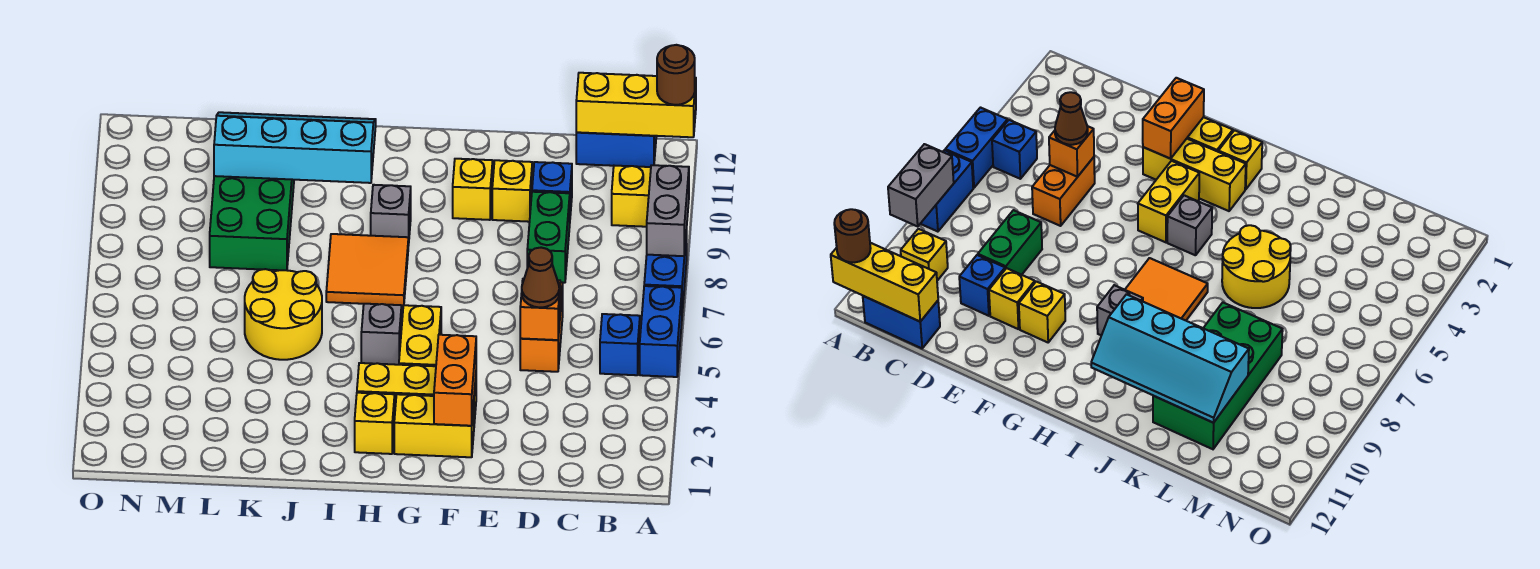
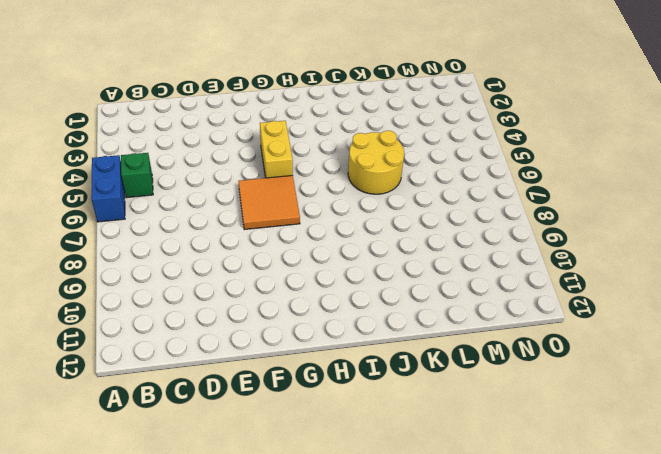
green 1x1 brick [121,153,153,198] -> blue 1x1 brick [600,314,640,375]
orange 2x2 tile [238,175,300,230] -> orange 2x2 tile moved to [326,234,408,305]
none -> blue 1x2 brick [644,230,687,313]
none -> yellow 1x1 brick [612,166,651,227]
none -> blue 1x2 brick [576,132,656,167]

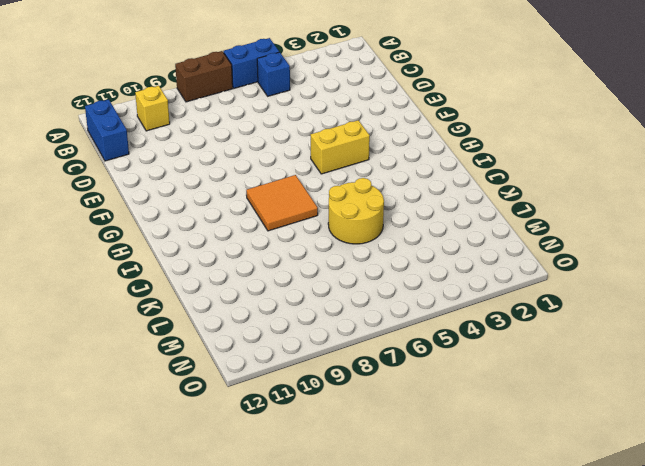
brown 1x2 brick [175,51,233,102] -> blue 1x2 brick [644,230,687,313]
none -> orange 1x2 brick [520,282,563,372]
none -> green 1x2 brick [527,192,570,283]
none -> blue 1x1 brick [532,162,572,215]

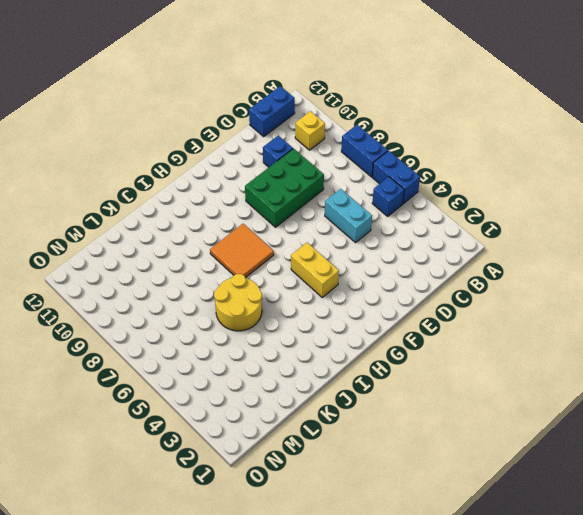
cyan 1x2 brick [325,189,372,243] -> orange 1x2 brick [520,282,563,372]
green 2x3 brick [245,149,324,227] -> green 1x2 brick [527,192,570,283]
none -> yellow 1x1 brick [492,160,532,222]
none -> yellow 1x2 brick [394,394,474,457]
none -> yellow 1x3 brick [357,363,476,423]

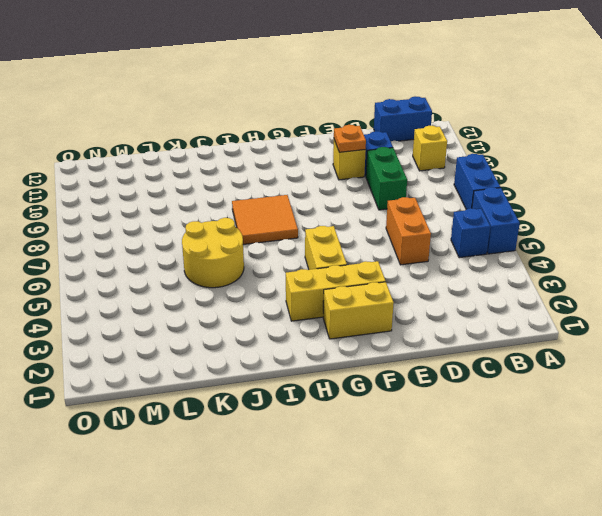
orange 1x1 plate [334,125,366,152] -> none
none -> yellow 1x1 brick [453,159,493,220]
none -> yellow 1x1 brick [355,393,395,454]
none -> grey 1x1 brick [361,304,402,365]

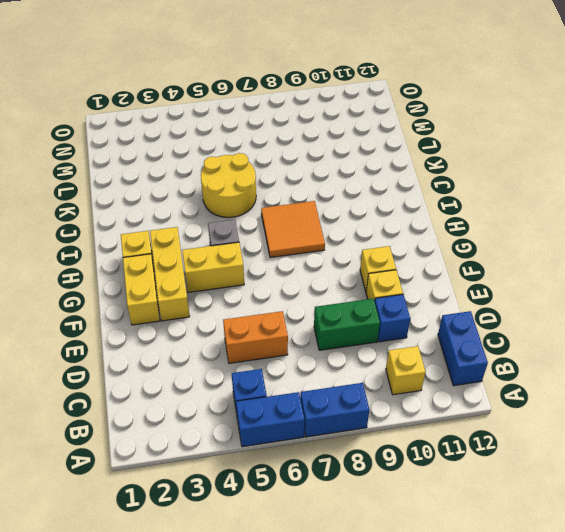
none -> grey 1x1 brick [371,185,411,246]
none -> green 2x4 brick [210,176,294,270]
none -> grey 1x2 brick [647,165,689,256]

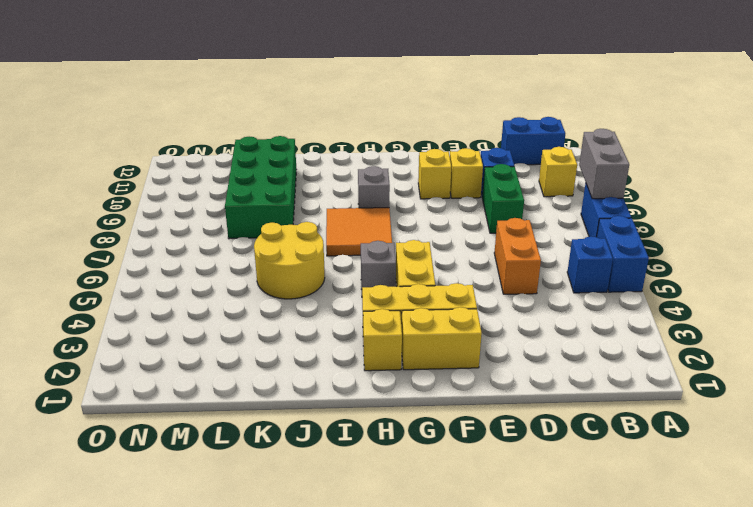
none -> yellow 1x3 brick [576,73,696,137]
none -> orange 1x1 brick [520,279,560,340]
none -> orange 1x2 brick [434,335,476,426]

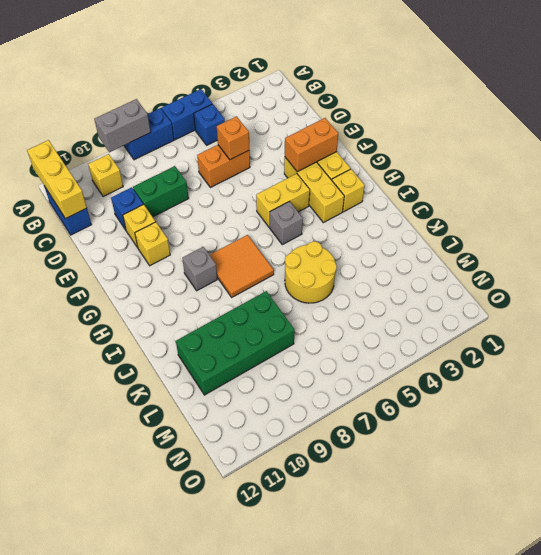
none -> cyan 2x4 slope [214,112,376,183]
none -> brown 1x1 round brick [657,45,695,105]
none -> brown 1x1 cone [522,248,559,307]

